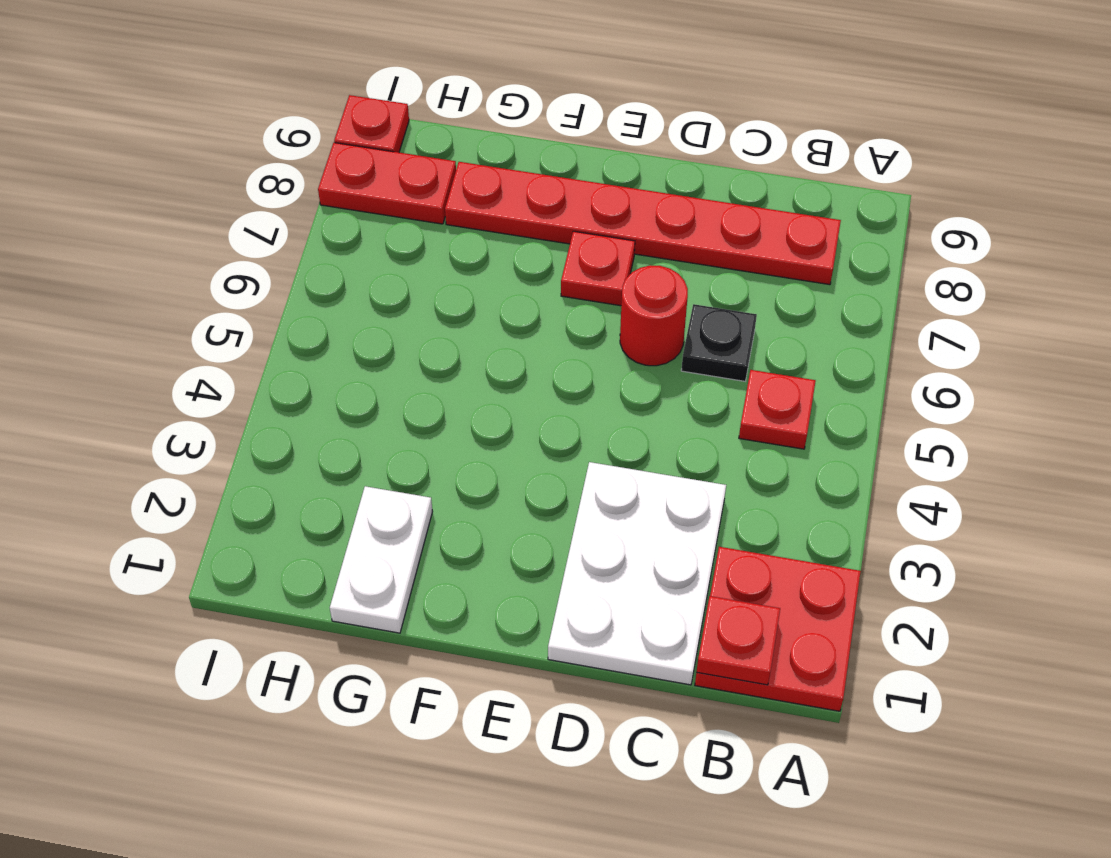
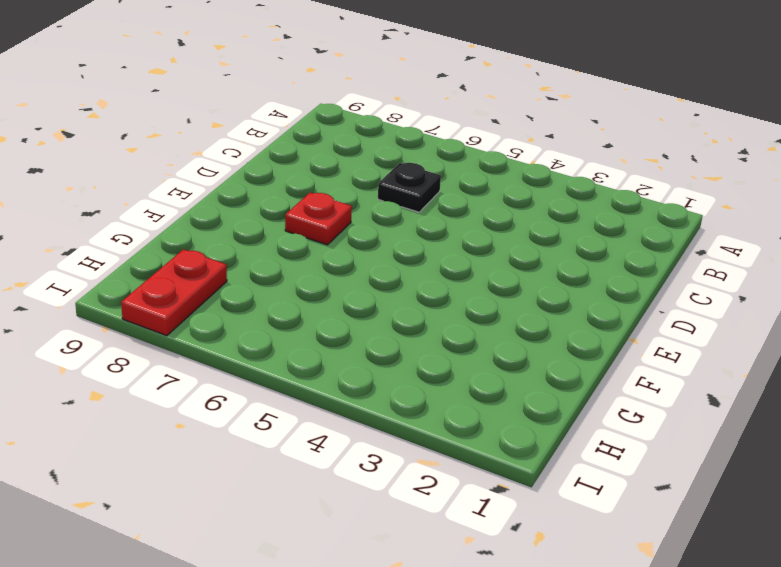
none -> red 2x2 plate [695,547,861,711]
none -> red 1x1 plate [739,370,816,449]

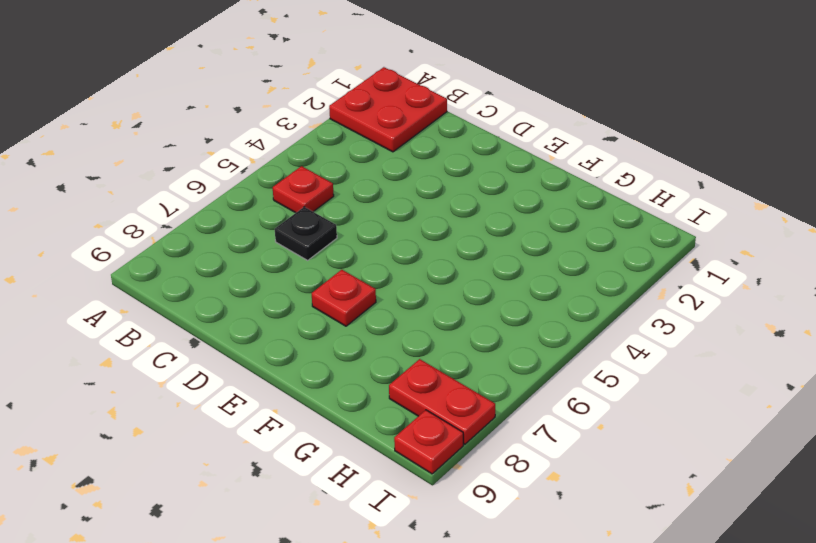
none -> red 1x6 plate [445,162,841,285]
none -> white 2x3 plate [548,462,726,685]

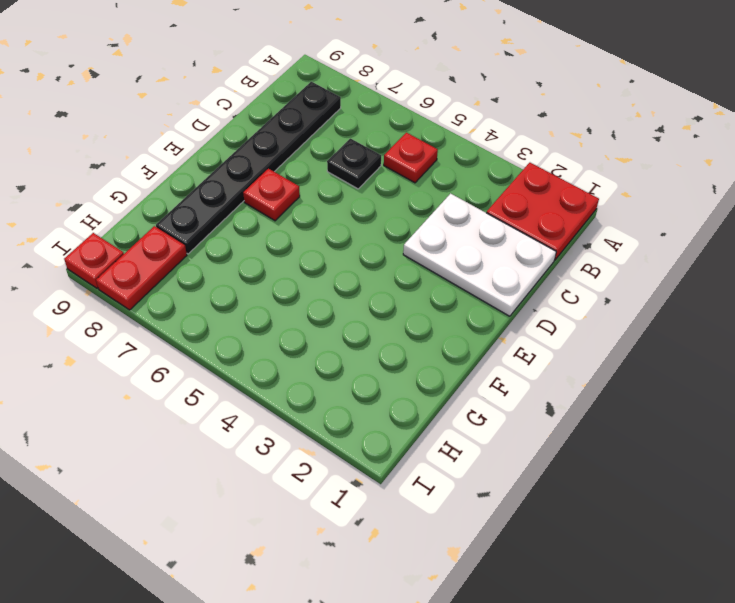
black 1x6 plate [156,82,341,254] -> red 1x6 plate [445,162,841,285]
none -> red 1x1 round brick [620,265,688,366]
none -> white 1x2 plate [330,486,433,633]

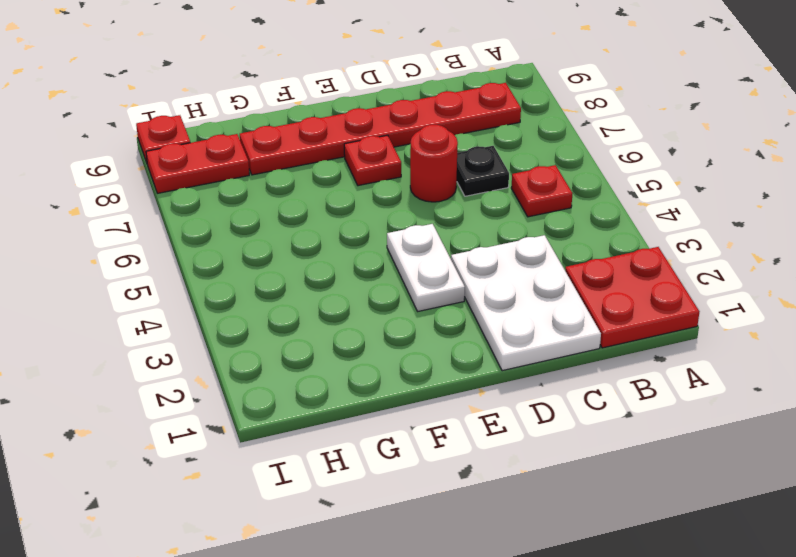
white 1x2 plate [387,224,465,311] -> white 1x2 plate moved to [330,486,433,633]
none -> red 1x1 plate [697,596,780,685]

